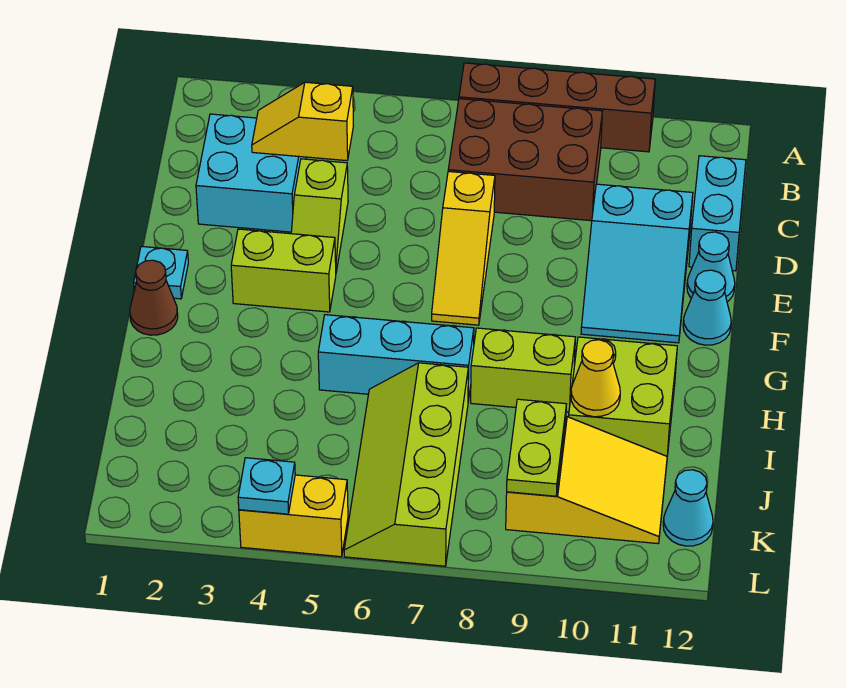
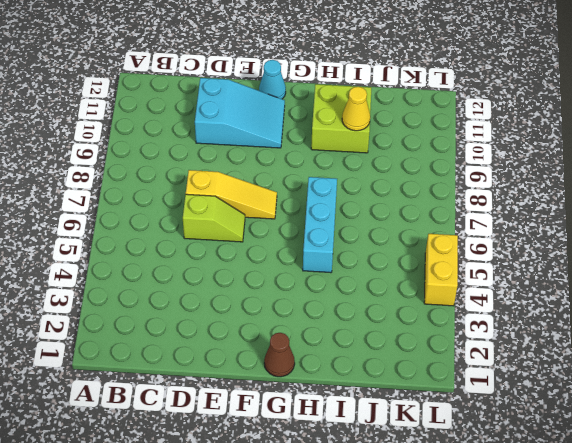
lime 1x2 slope [183,194,245,242] -> lime 1x2 slope moved to [291,159,348,272]
none -> brown 1x4 brick [459,63,655,152]
none -> brown 2x3 brick [448,99,602,221]
none -> cyan 2x2 brick [196,114,306,232]

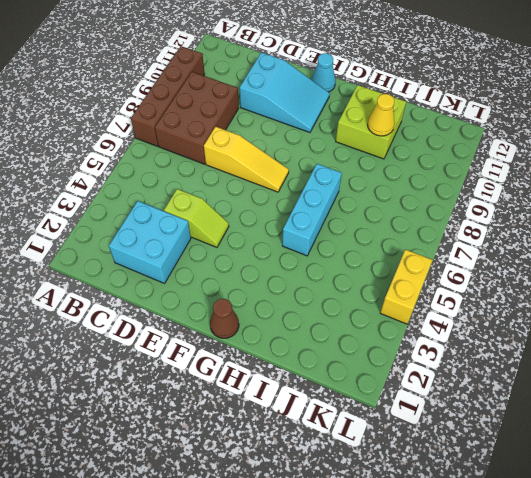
none -> cyan 1x2 brick [689,156,746,271]
none -> cyan 1x1 cone [687,232,735,302]
none -> cyan 1x1 plate [134,246,188,299]

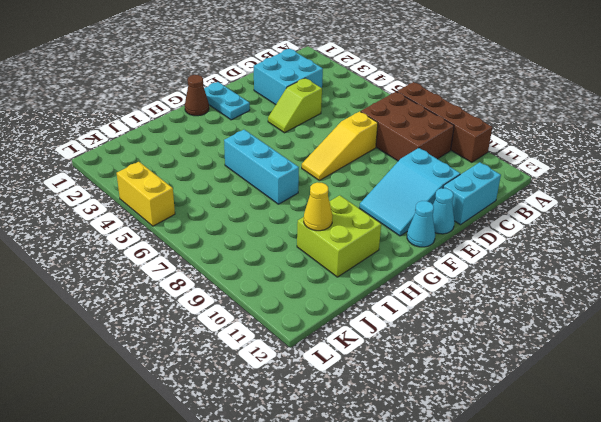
cyan 1x2 plate [204,82,250,120] -> cyan 1x1 plate [134,246,188,299]
none -> lime 1x2 brick [231,229,336,312]
none -> lime 1x2 brick [471,328,575,412]
none -> lime 2x4 slope [344,363,468,566]

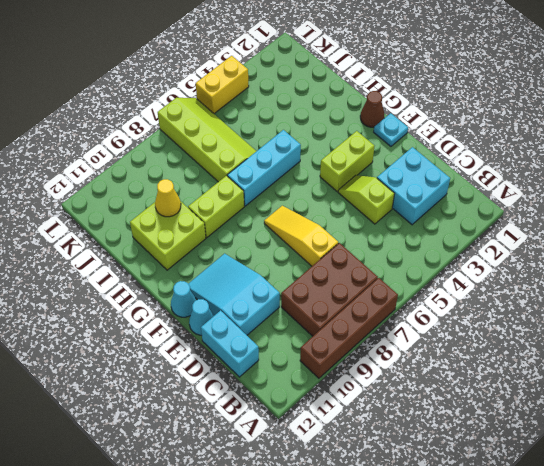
none -> yellow 2x3 slope [506,417,667,544]
none -> cyan 1x1 cone [663,470,713,546]
none -> yellow 1x2 slope [252,82,353,161]

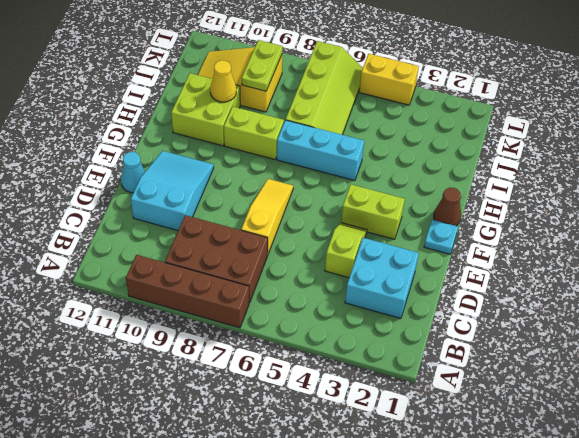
none -> cyan 1x2 brick [689,156,746,271]
none -> cyan 1x1 cone [683,270,731,345]
none -> cyan 1x1 cone [663,470,713,546]

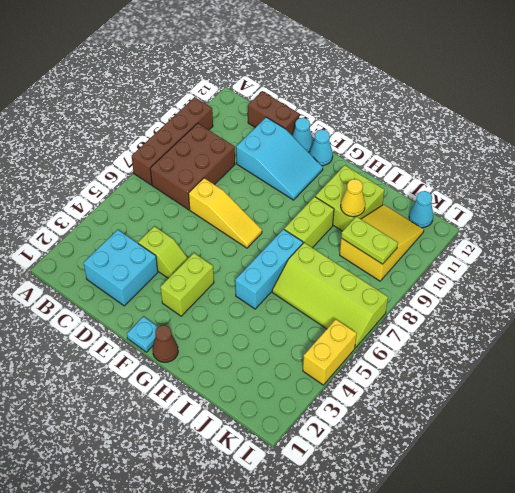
brown 1x2 brick [248,91,299,135] -> cyan 1x2 brick [689,156,746,271]
none -> yellow 1x2 slope [252,82,353,161]
none -> cyan 1x1 plate [238,458,295,514]

